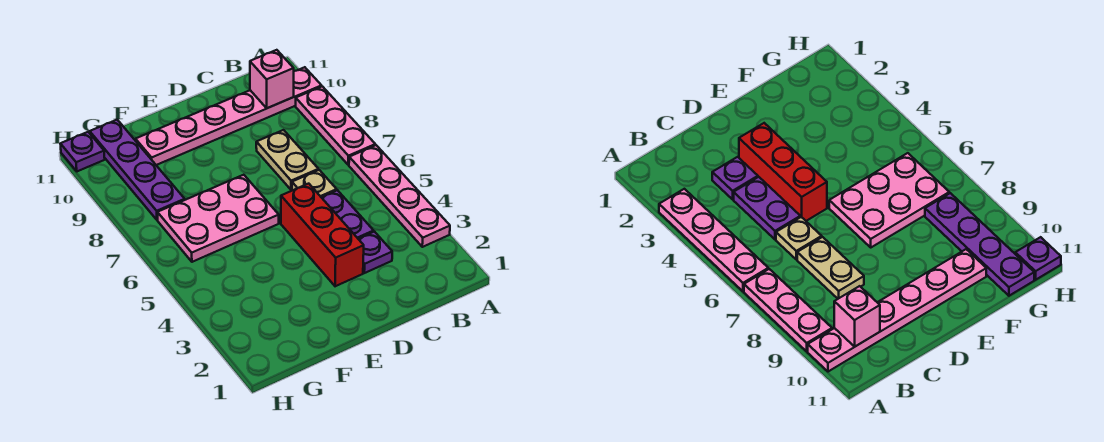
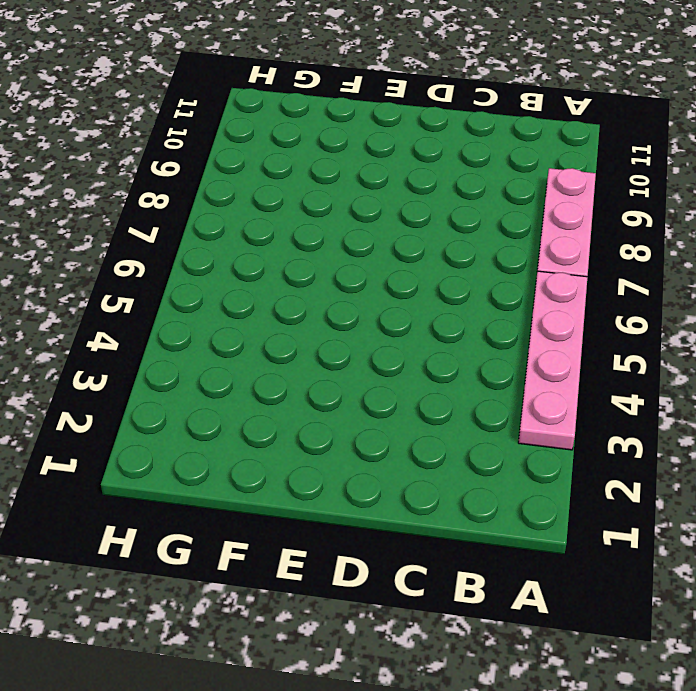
none -> pink 1x6 plate [136,67,322,165]
none -> purple 1x1 plate [359,232,392,273]
none -> purple 1x2 plate [321,190,374,239]

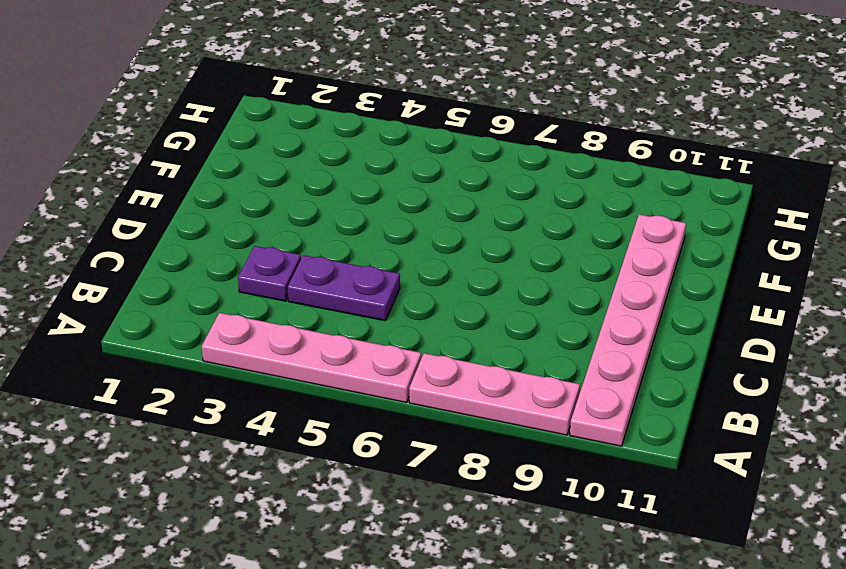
none -> tan 1x1 plate [292,170,337,197]
none -> tan 1x2 plate [256,130,318,190]
none -> red 1x3 brick [281,184,364,286]

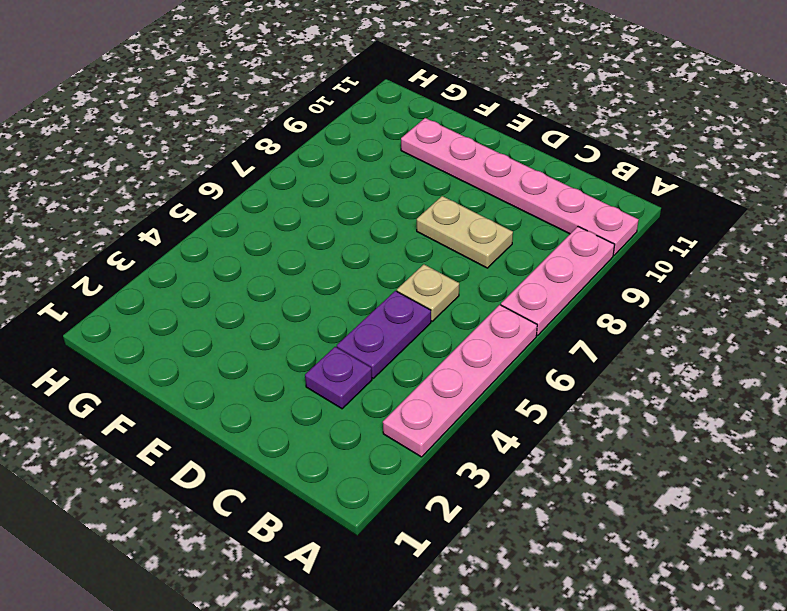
tan 1x2 plate [417,196,513,268] -> tan 1x2 plate turned to [256,130,318,190]
none -> red 1x3 brick [281,184,364,286]
none -> pink 2x3 plate [157,175,279,262]
none -> purple 1x4 plate [90,120,185,220]

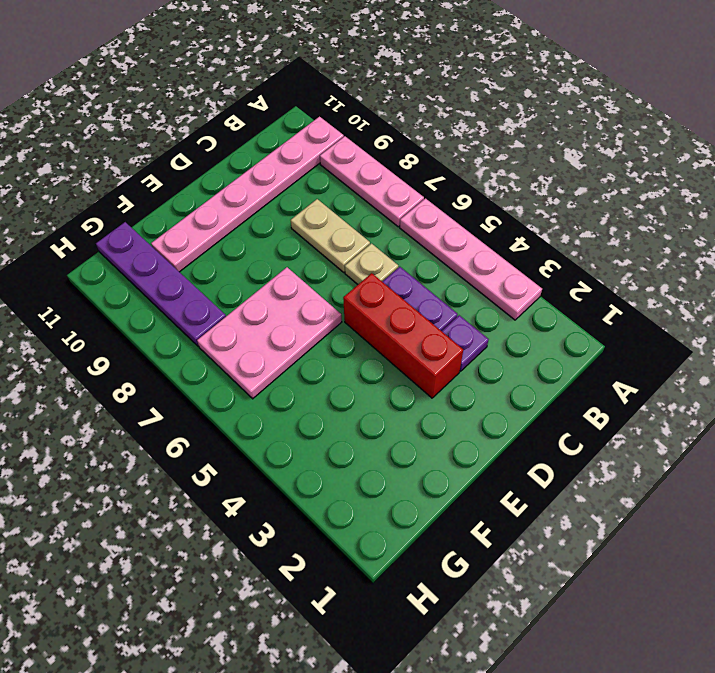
none -> purple 1x1 plate [61,132,105,171]
none -> pink 1x1 brick [250,50,294,108]

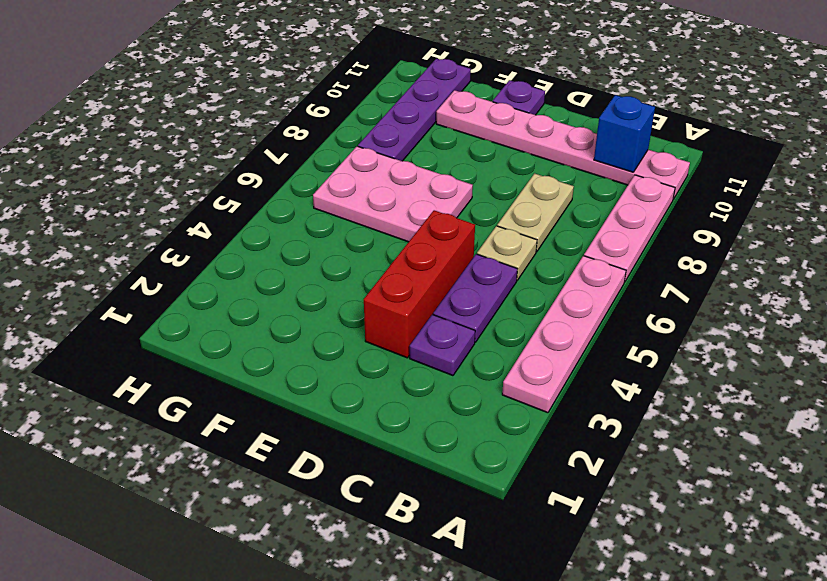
blue 1x1 brick [594,95,655,172] -> pink 1x1 brick [250,50,294,108]
purple 1x1 plate [493,80,545,115] -> purple 1x1 plate moved to [61,132,105,171]

